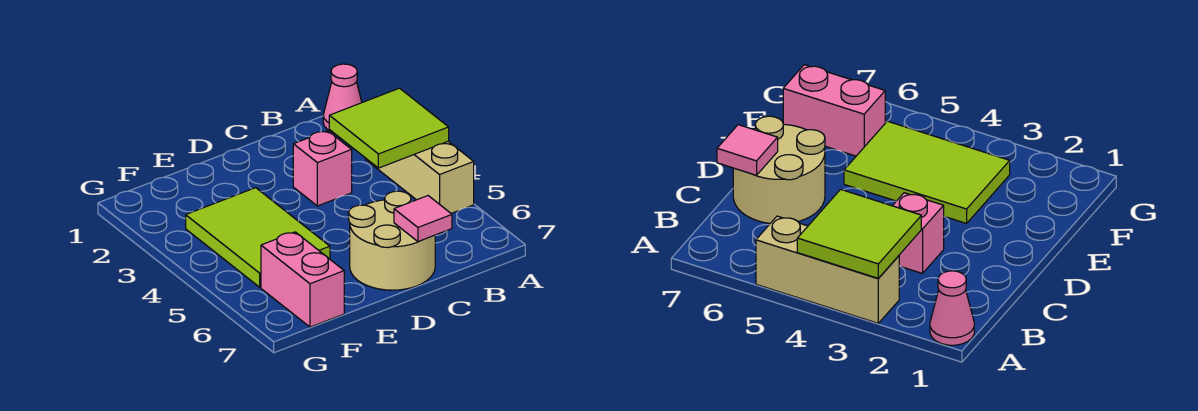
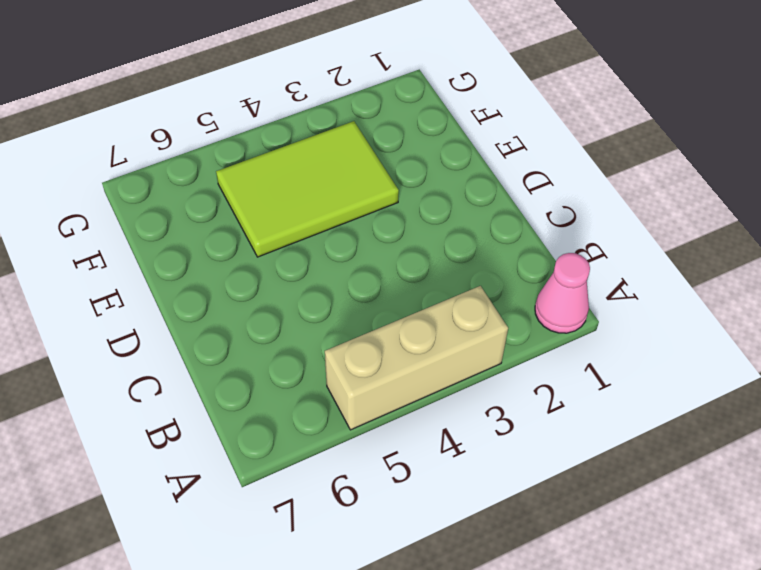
none -> pink 1x1 brick [293,131,352,206]
none -> tan 2x2 round brick [349,191,435,290]

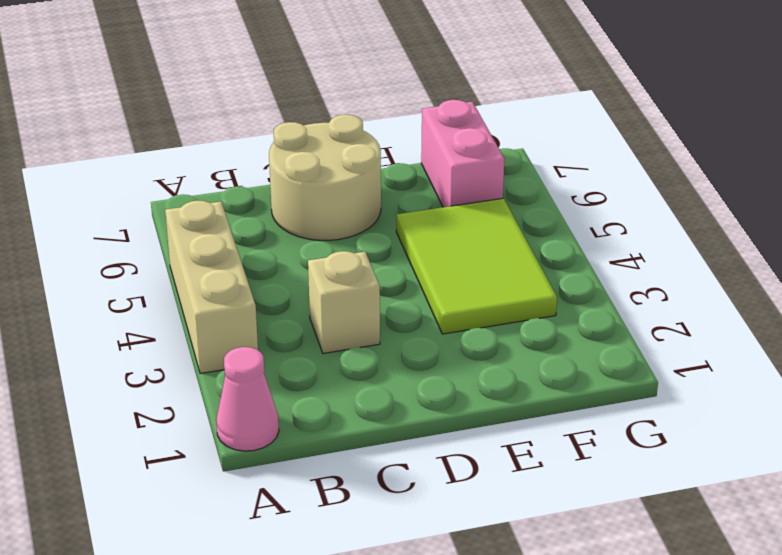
tan 1x1 brick [308,251,380,354] -> pink 1x1 brick [293,131,352,206]
none -> lime 2x2 tile [329,88,449,168]
none -> pink 1x1 tile [394,196,452,242]

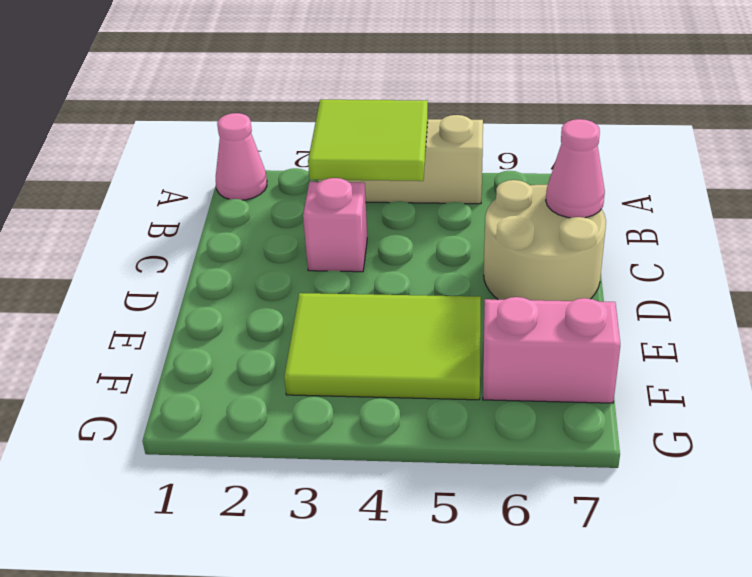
pink 1x1 cone [546,119,605,218] -> pink 1x1 tile [394,196,452,242]

